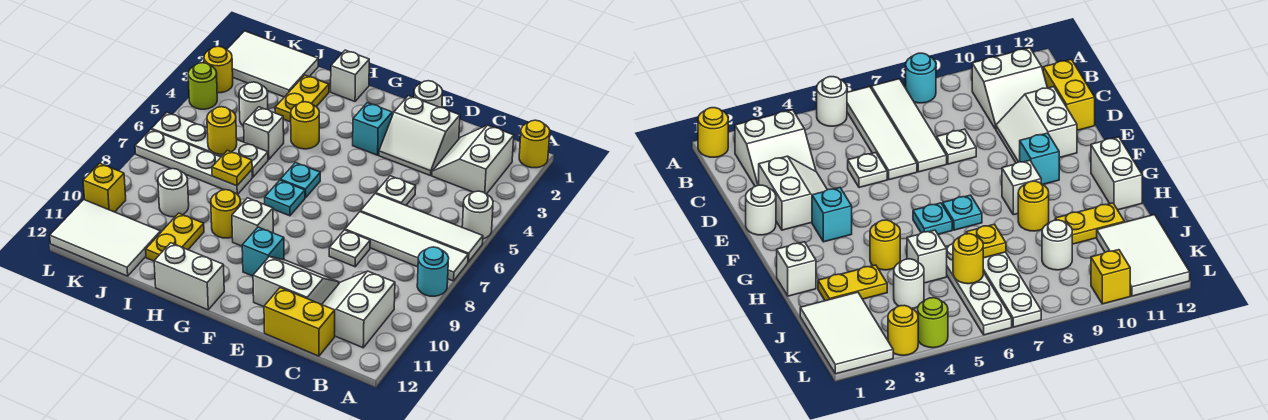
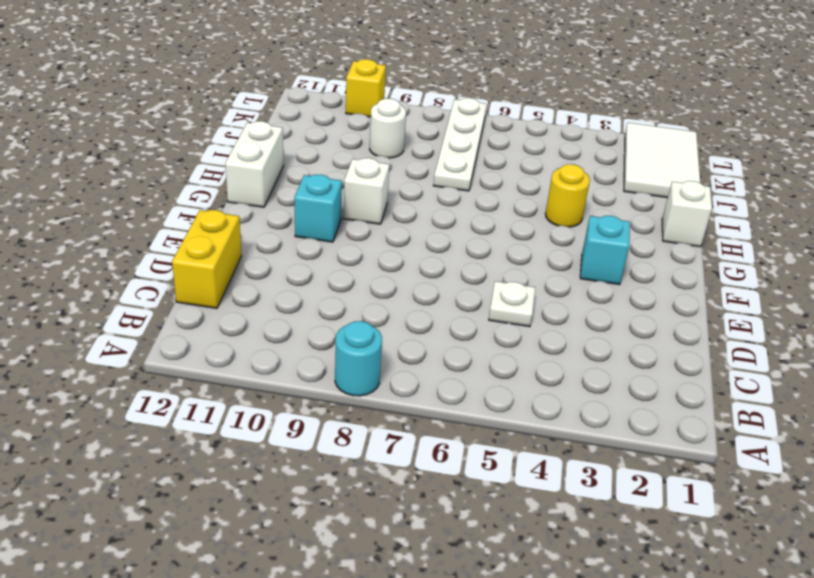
none -> yellow 1x1 round brick [519,120,550,168]
none -> white 1x1 round brick [462,191,493,239]
none -> white 1x4 tile [360,194,483,262]
none -> white 1x4 tile [345,212,468,281]

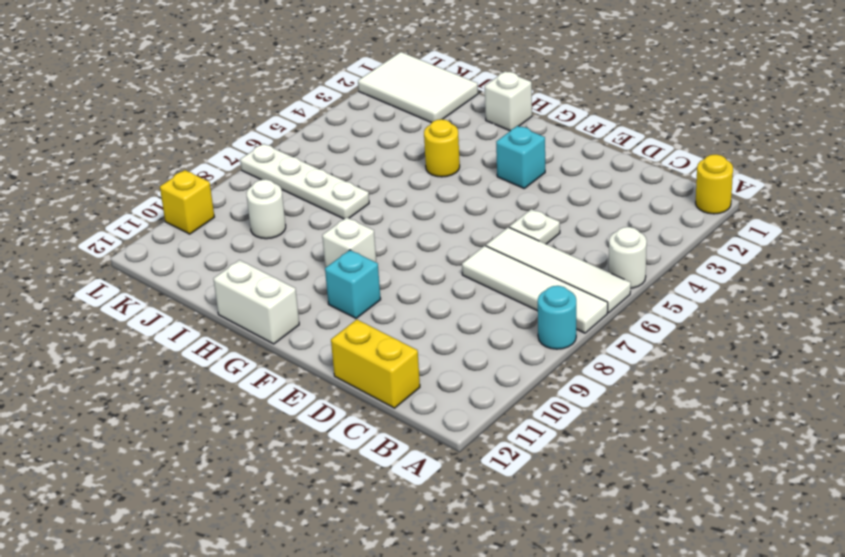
none -> white 2x2 slope [432,125,514,194]
none -> white 2x2 slope [322,271,395,348]
none -> white 2x2 slope [379,96,460,176]
none -> white 1x1 plate [329,230,370,267]

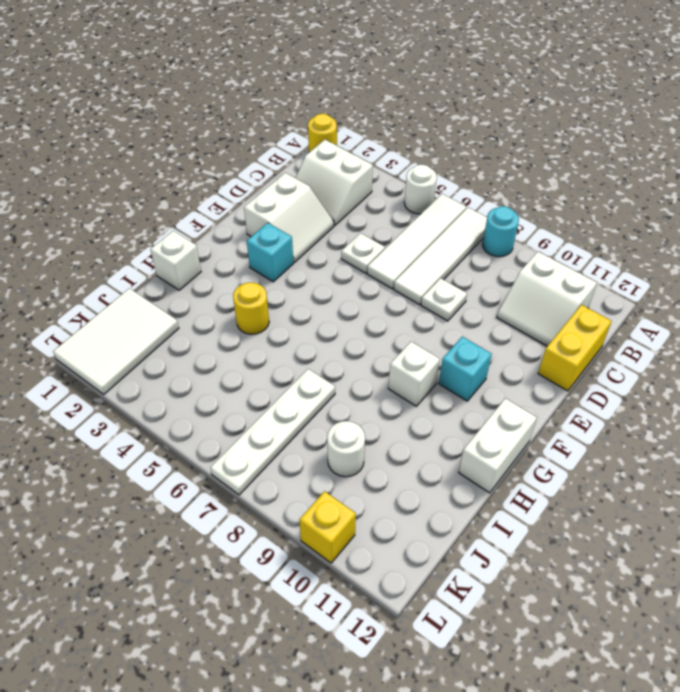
none -> white 2x2 slope [253,257,339,307]
none -> white 1x1 round brick [414,81,442,108]
none -> cyan 1x1 plate [281,163,320,198]
none -> cyan 1x1 plate [265,180,305,216]

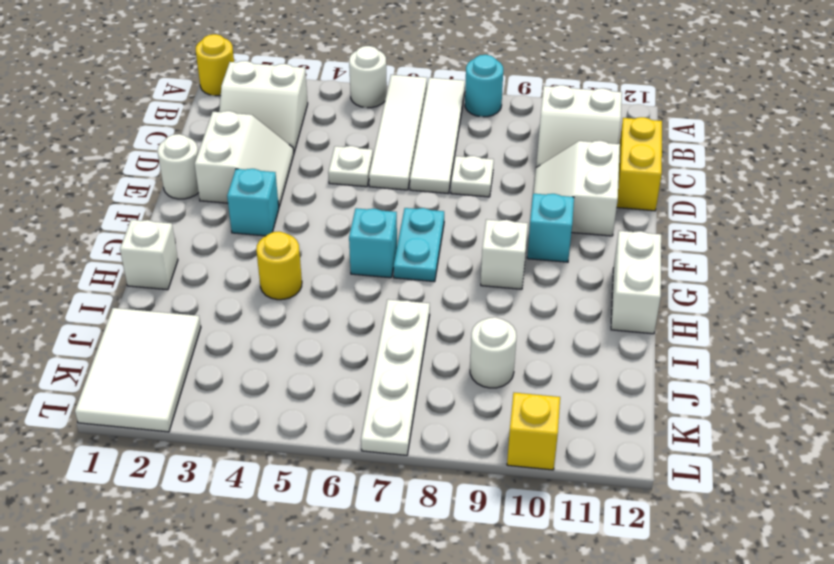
cyan 1x2 plate [394,208,444,282] -> cyan 1x1 plate [265,180,305,216]
cyan 1x1 brick [349,208,397,278] -> cyan 1x1 plate [281,163,320,198]
none -> yellow 1x1 round brick [211,190,241,238]
none -> yellow 1x2 plate [275,75,329,122]
none -> white 1x1 brick [244,107,284,160]
none -> white 1x4 plate [151,113,268,177]

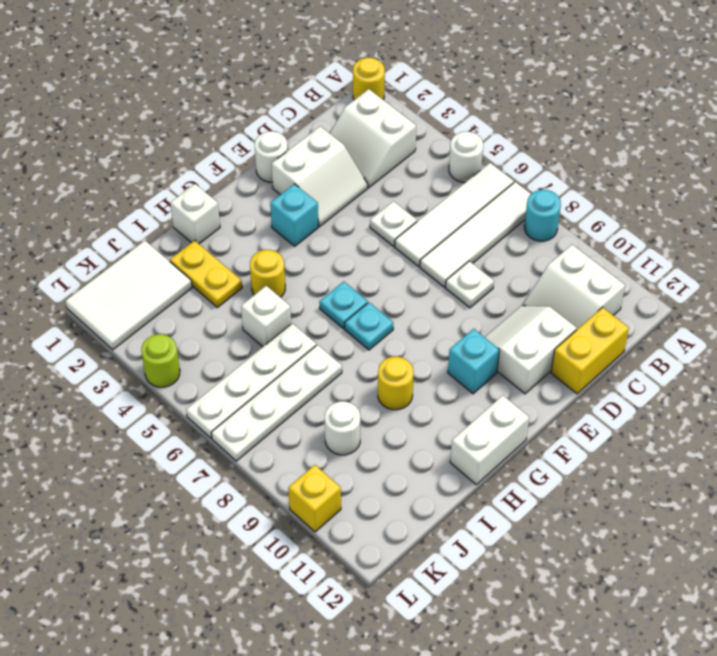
none -> white 1x1 brick [232,198,273,246]
none -> yellow 1x2 plate [146,213,204,261]
none -> white 1x1 round brick [239,82,268,126]
none -> white 2x3 tile [50,200,161,276]

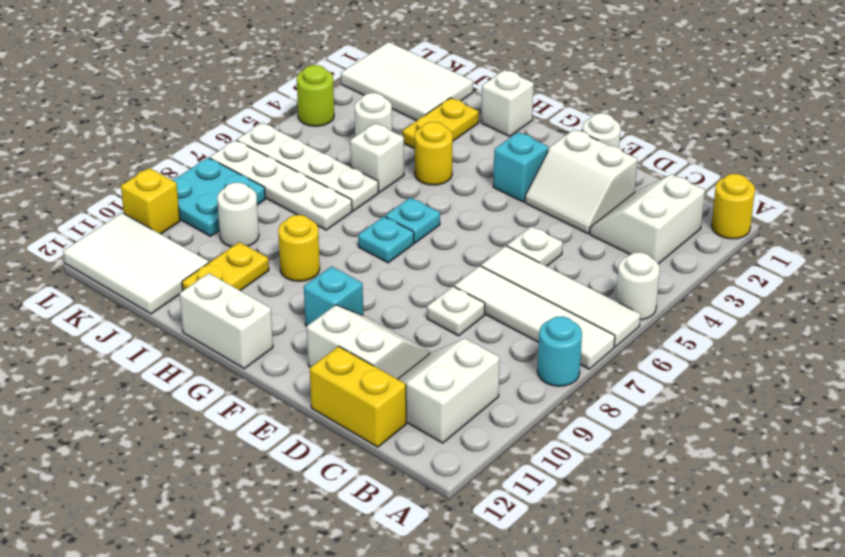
cyan 2x2 plate [172,158,265,236] -> none
none -> white 1x1 brick [232,198,273,246]
none -> yellow 1x1 round brick [204,46,233,93]
none -> yellow 1x1 plate [212,151,252,186]
none -> yellow 1x1 round brick [207,107,237,154]

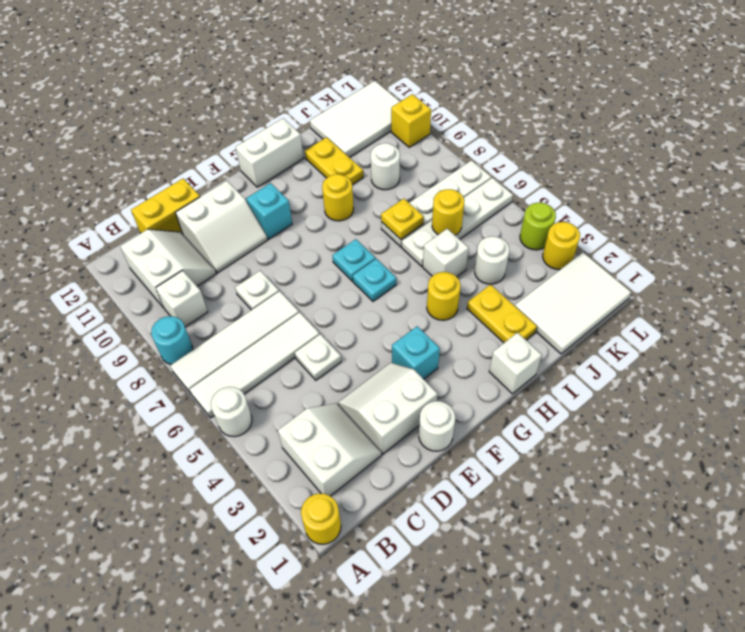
white 1x1 brick [156,270,208,327] -> white 1x1 brick moved to [232,198,273,246]

